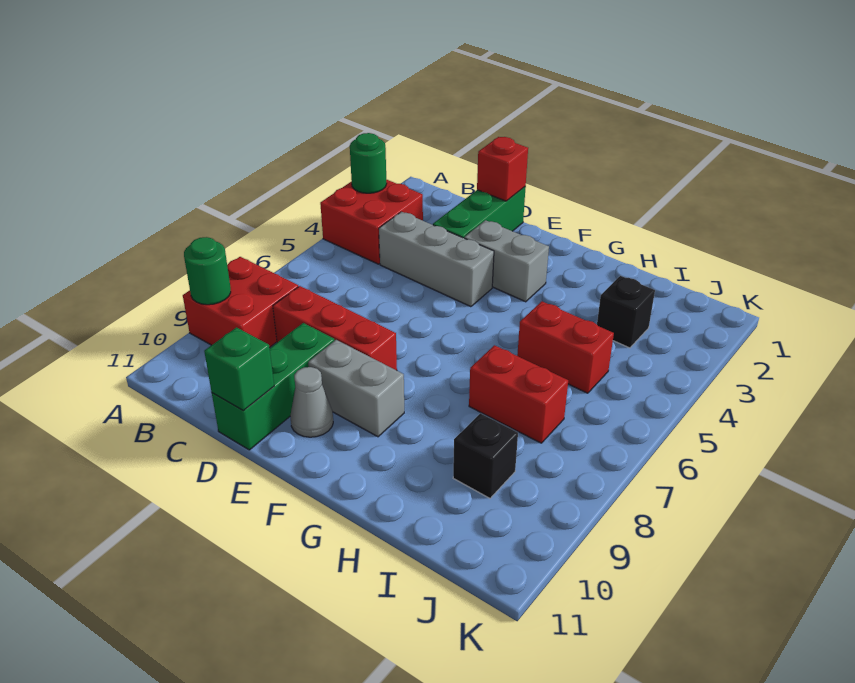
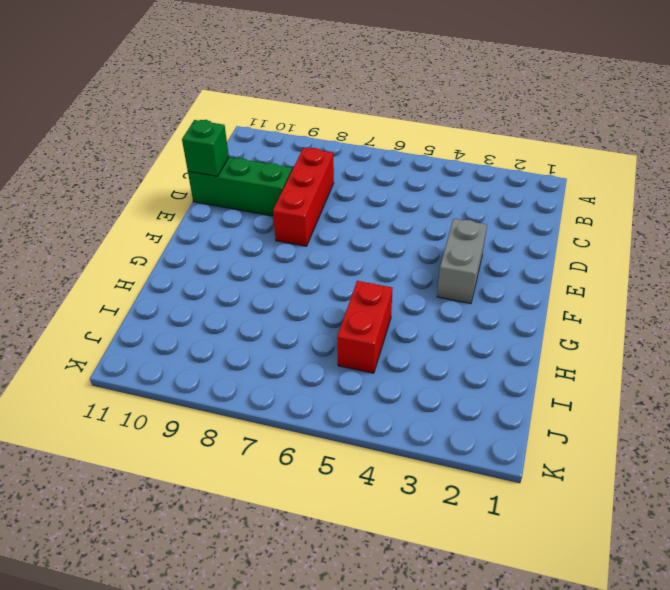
none -> red 2x2 brick [320,179,423,264]
none -> red 2x2 brick [183,257,298,347]
none -> grey 1x3 brick [379,212,494,307]

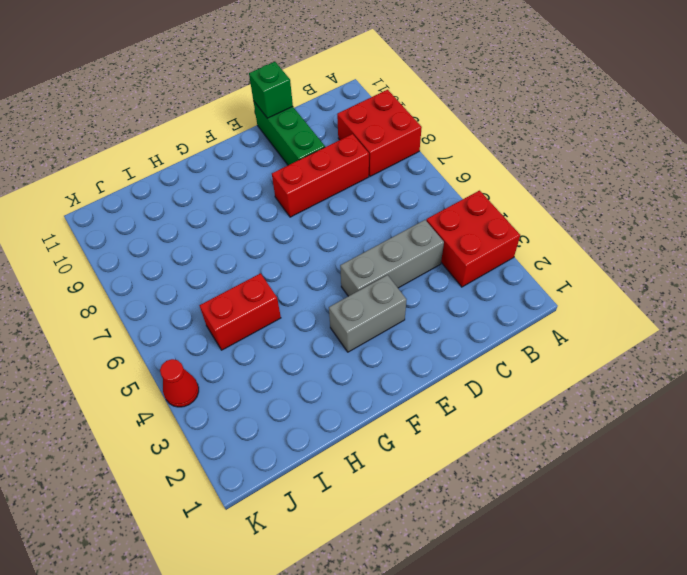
red 1x1 cone [160,359,199,407] -> none
none -> green 1x3 brick [433,187,526,238]
none -> grey 1x2 brick [308,340,404,437]
none -> grey 1x1 cone [290,367,333,437]

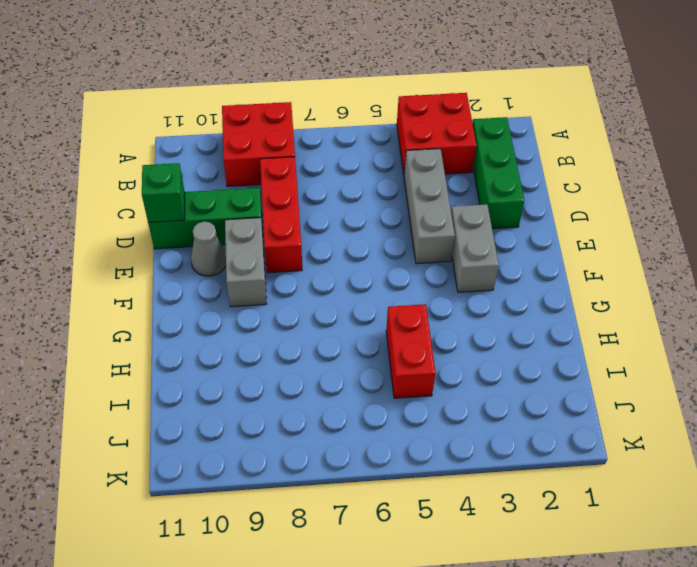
green 1x3 brick [473,117,524,229] -> green 1x3 brick turned to [433,187,526,238]
none -> red 1x2 brick [469,345,568,443]
none -> black 1x1 brick [597,276,655,348]
none -> black 1x1 brick [453,413,518,498]

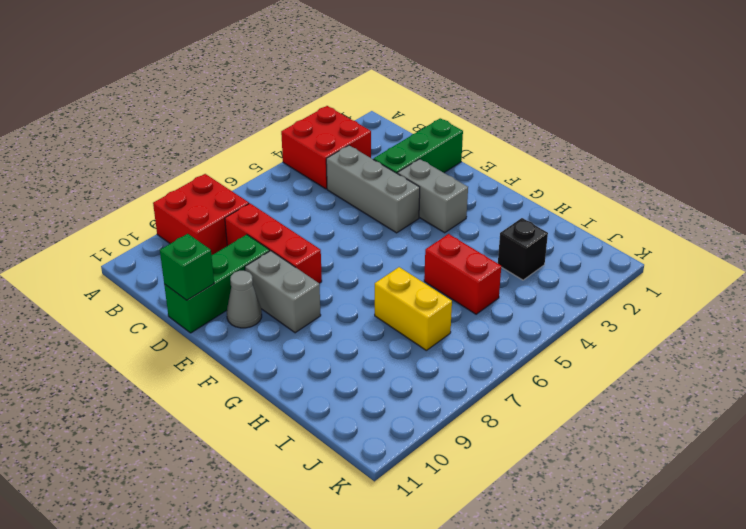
yellow 1x2 brick [375,267,452,350] -> red 1x2 brick [469,345,568,443]
none -> black 1x1 brick [453,413,518,498]
none -> green 1x1 round brick [350,133,387,193]
none -> green 1x1 round brick [184,237,231,305]

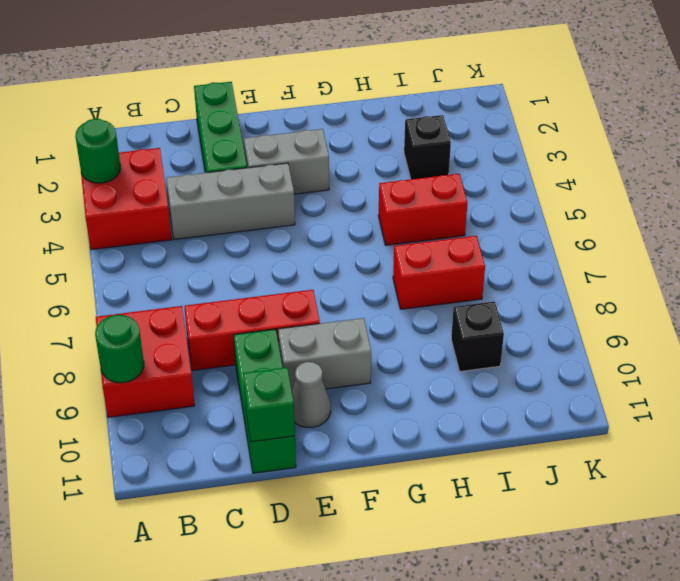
none -> red 1x1 brick [477,137,528,201]

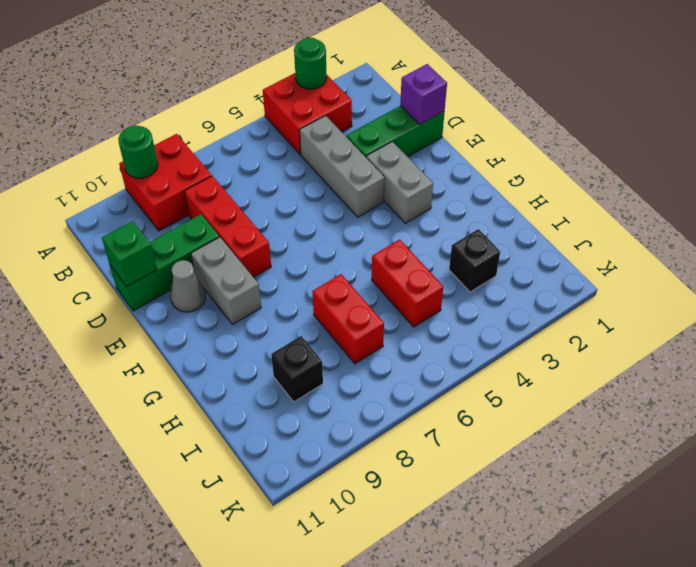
purple 1x1 brick [400,64,447,124] -> red 1x1 brick [477,137,528,201]

